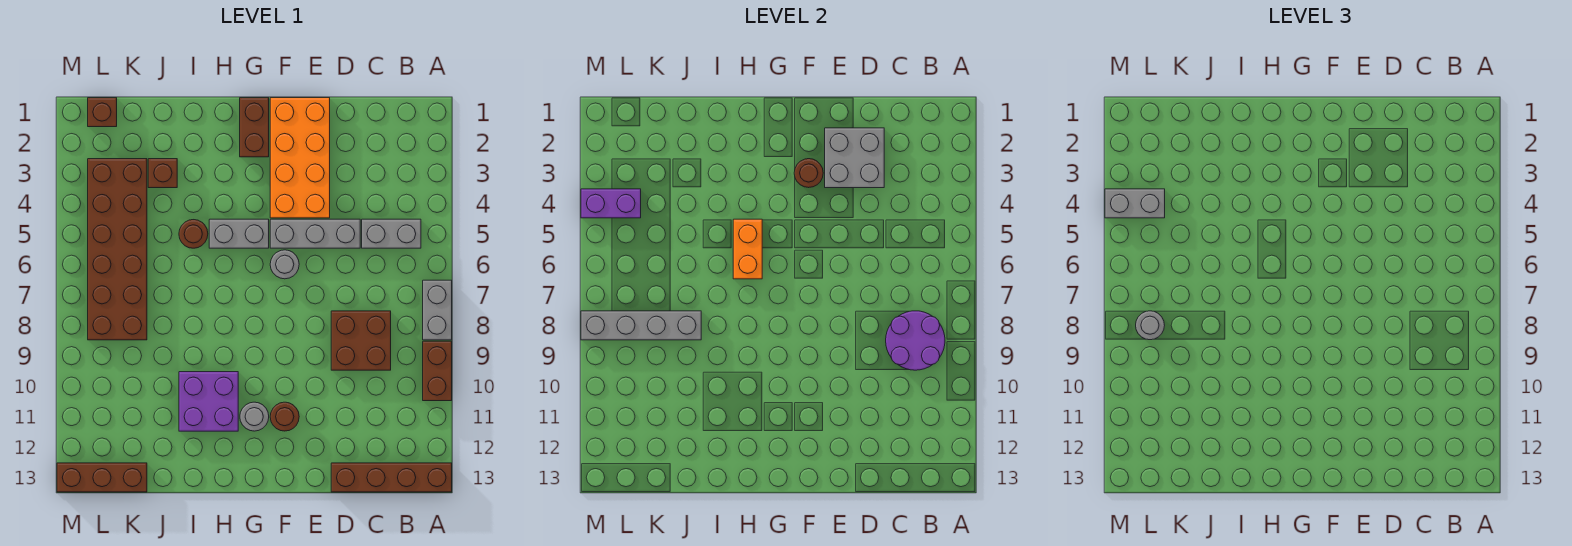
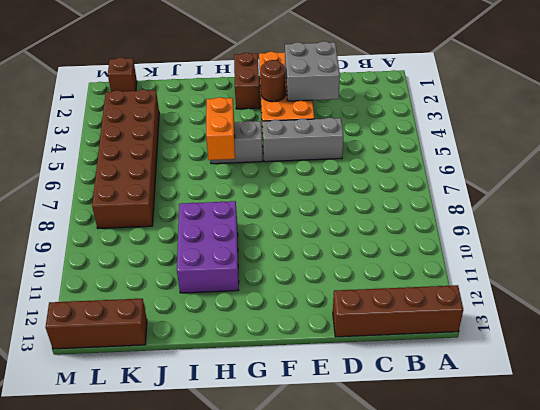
purple 2x3 brick [177,201,239,293] -> purple 2x2 brick [179,372,238,431]
none -> grey 1x2 brick [423,280,452,340]
none -> brown 1x2 brick [423,341,452,401]
none -> grey 1x2 brick [362,219,421,248]

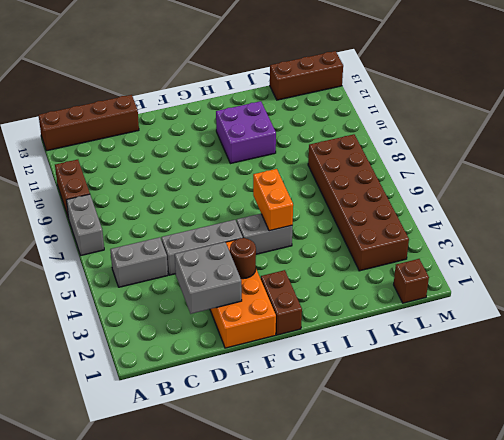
none -> brown 2x2 brick [331,311,391,370]
none -> grey 1x1 round brick [270,250,299,279]
none -> brown 1x1 round brick [270,402,299,431]

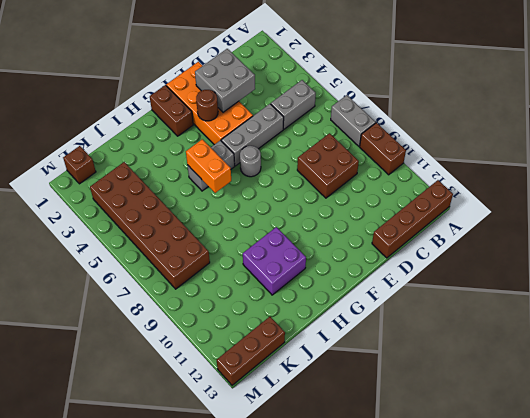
none -> brown 1x1 round brick [270,402,299,431]
none -> grey 1x1 round brick [240,402,269,431]
none -> brown 1x1 round brick [179,220,208,248]

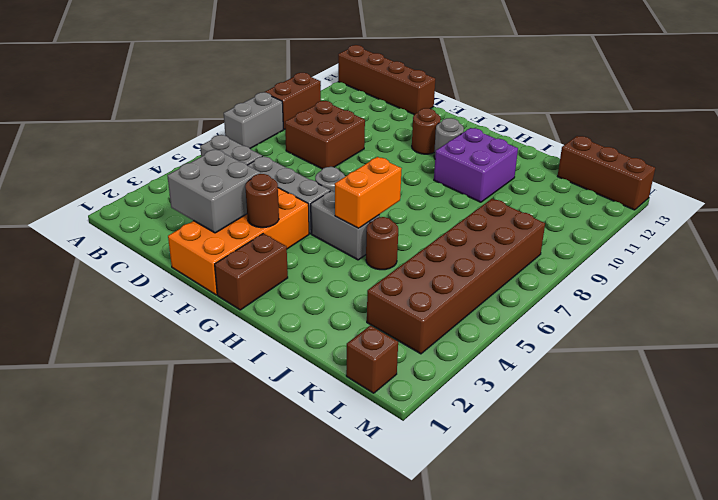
none -> brown 1x1 brick [148,159,177,188]
none -> purple 2x2 round brick [886,311,945,370]
none -> grey 1x4 brick [581,311,701,340]

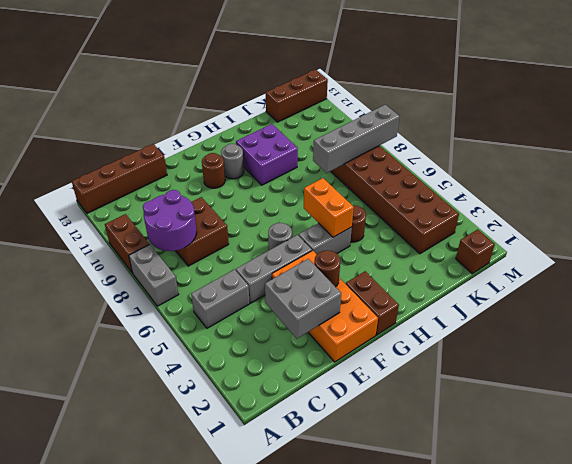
none -> brown 1x1 brick [148,159,177,188]
none -> purple 1x2 brick [581,189,641,218]
none -> grey 1x2 brick [1105,189,1165,218]

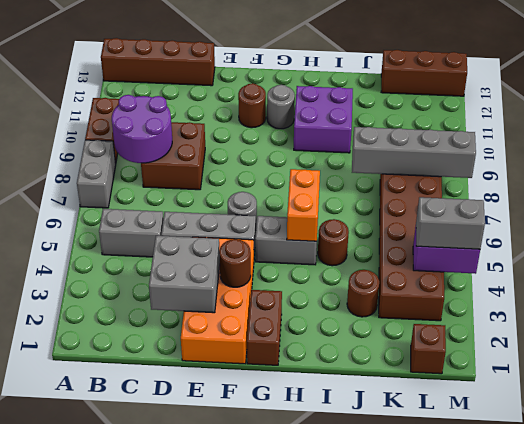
brown 1x1 round brick [347,270,379,317] -> brown 1x1 brick [148,159,177,188]
none -> grey 1x1 round brick [1136,311,1165,340]

